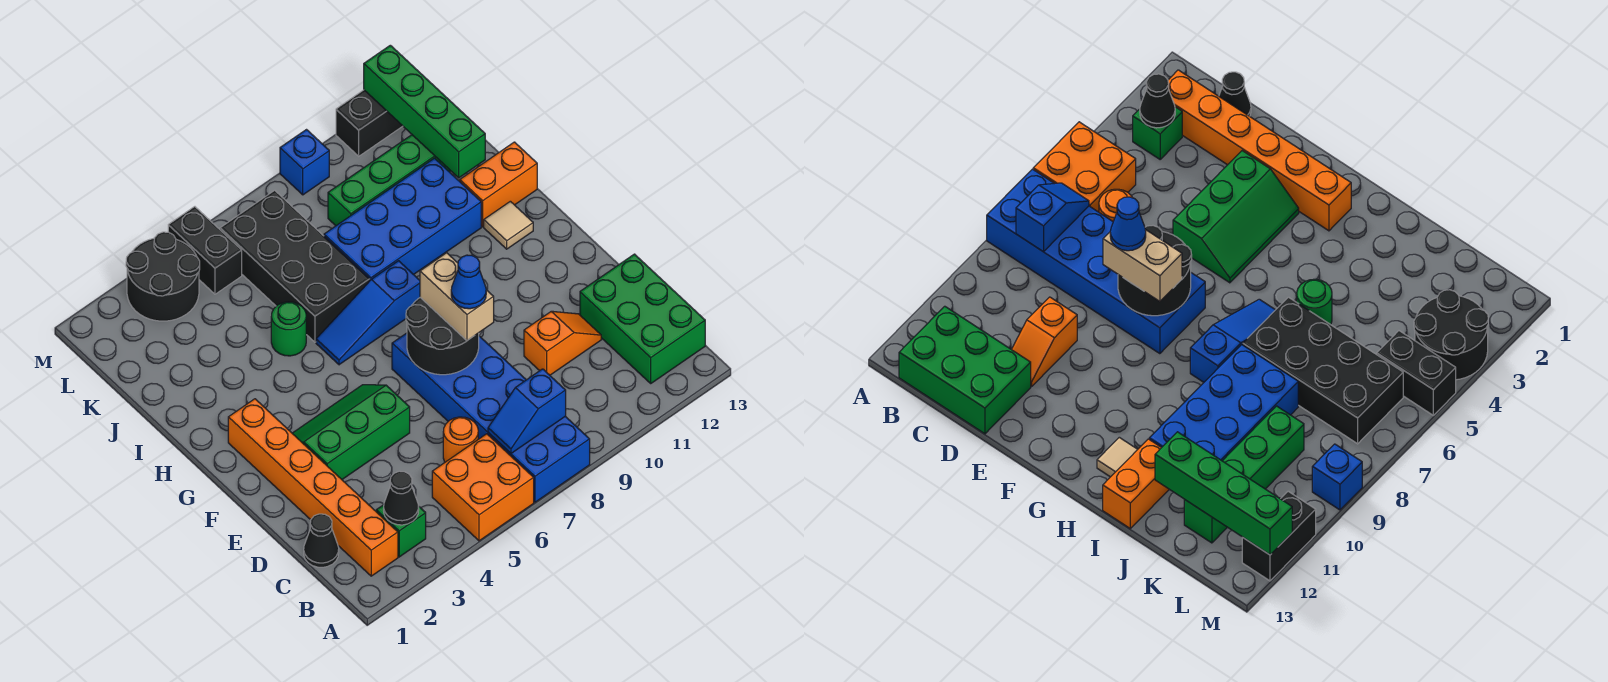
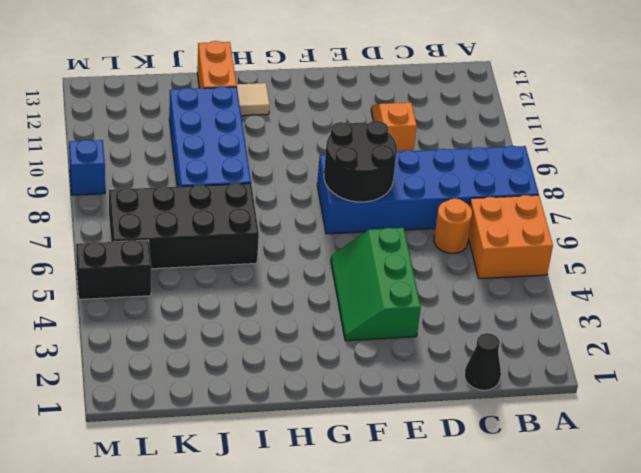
none -> orange 1x6 brick [228,399,398,576]
none -> green 1x1 brick [376,505,426,557]
none -> green 2x3 brick [580,254,705,383]

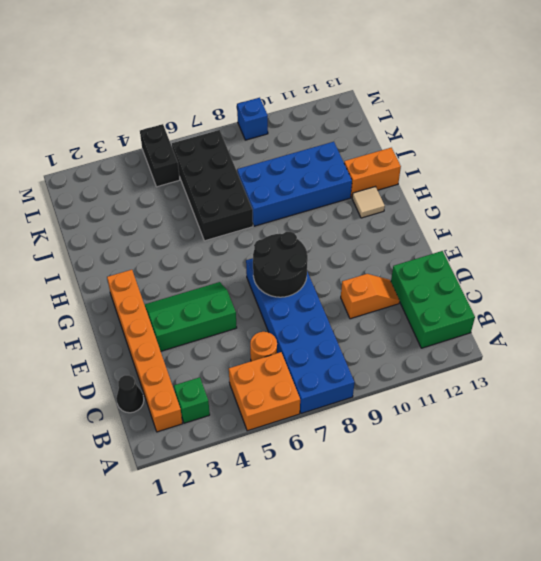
none -> blue 1x3 slope [316,261,420,365]
none -> green 1x1 round brick [271,302,306,356]
none -> green 1x4 brick [328,135,450,226]

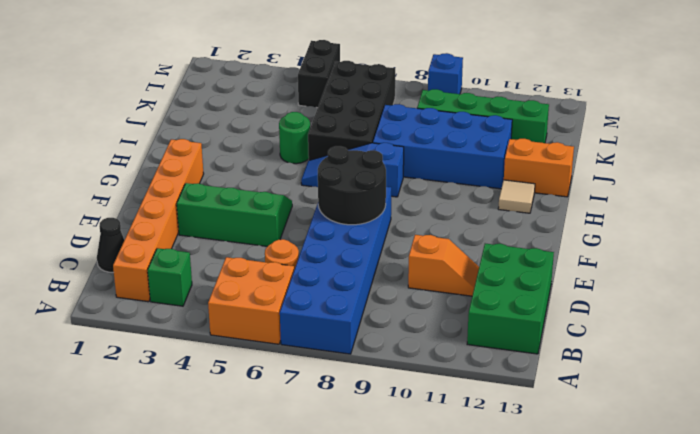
none -> black 2x2 round brick [126,232,200,321]
none -> black 1x2 brick [336,90,402,156]
none -> black 1x1 cone [384,471,419,525]

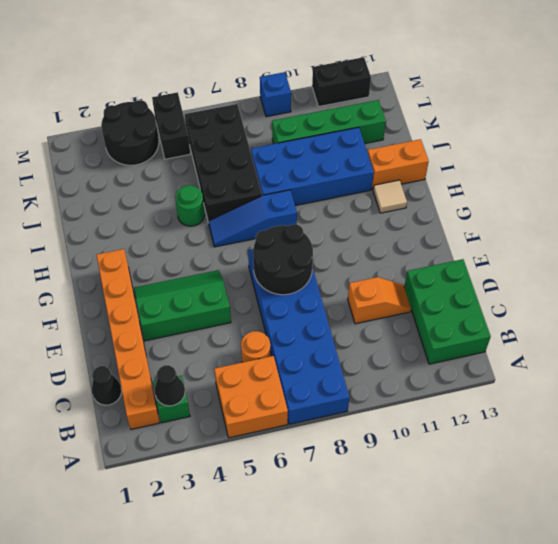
none -> blue 1x2 slope [488,369,566,453]
none -> green 1x4 brick [364,45,485,178]
none -> tan 1x2 brick [420,253,494,341]

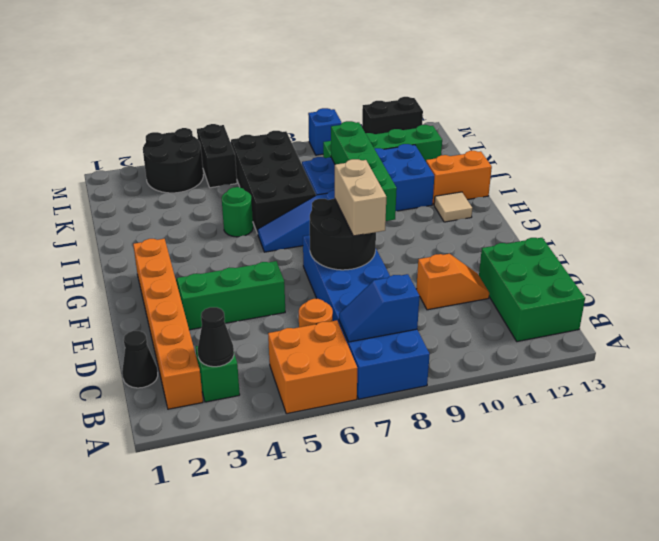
green 1x4 brick [331,121,397,221] -> green 1x4 brick moved to [364,45,485,178]
none -> blue 1x1 cone [451,255,486,309]

